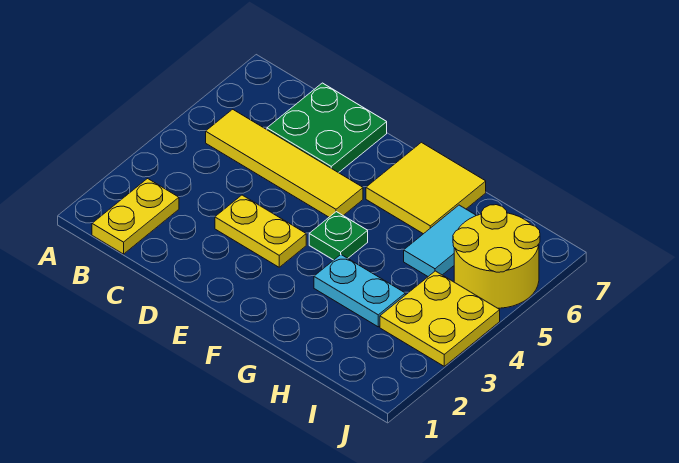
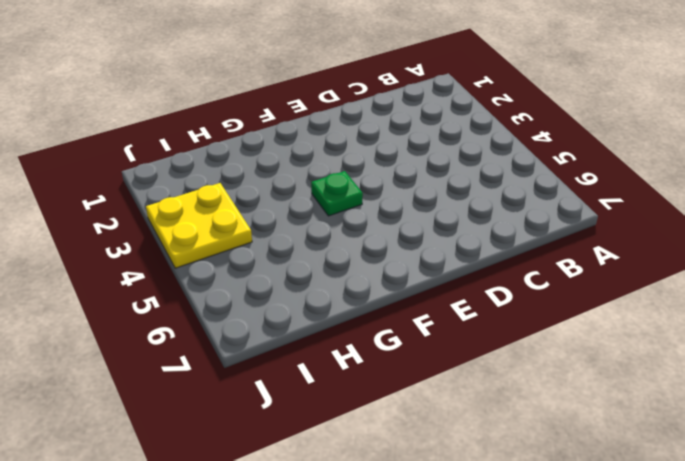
none -> yellow 1x2 plate [92,179,179,254]
none -> yellow 1x4 tile [206,109,363,217]

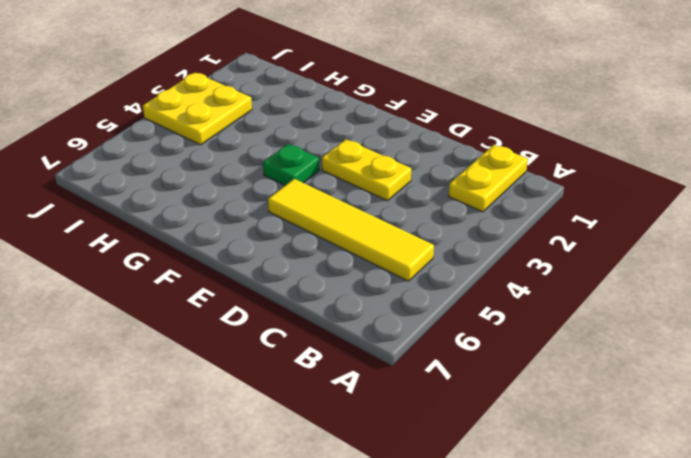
none -> green 2x2 plate [267,83,387,173]
none -> yellow 2x2 tile [366,142,486,234]

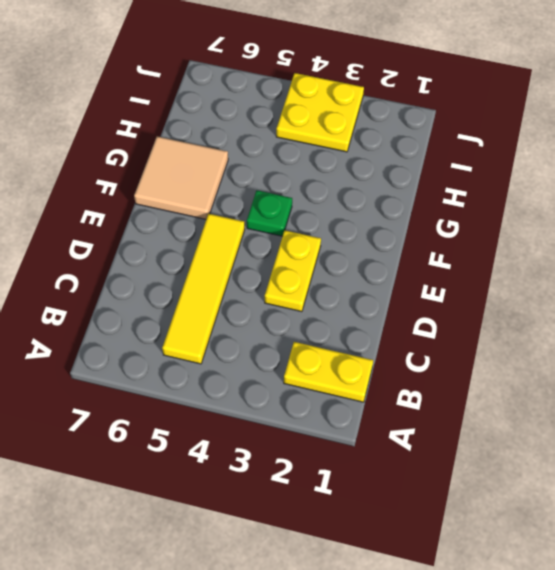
tan 2x2 tile [134,136,228,219] -> yellow 2x2 tile [366,142,486,234]
none -> green 2x2 plate [267,83,387,173]
none -> cyan 1x2 plate [314,255,405,327]

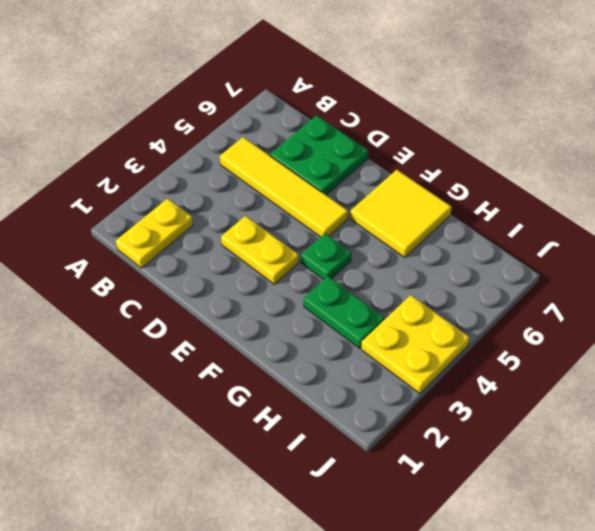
green 1x2 plate [304,276,384,348] -> cyan 1x2 plate [314,255,405,327]
none -> cyan 1x2 tile [404,205,476,276]
none -> yellow 2x2 round brick [453,205,540,308]

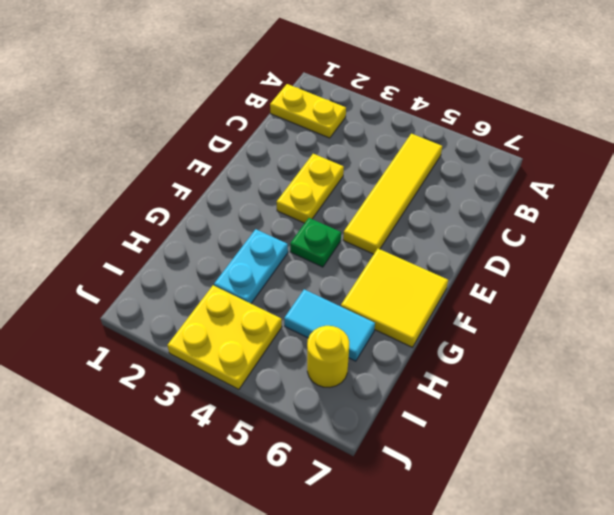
yellow 1x1 round brick [307,326,349,387] -> yellow 2x2 round brick [453,205,540,308]
none -> green 2x2 plate [267,83,387,173]

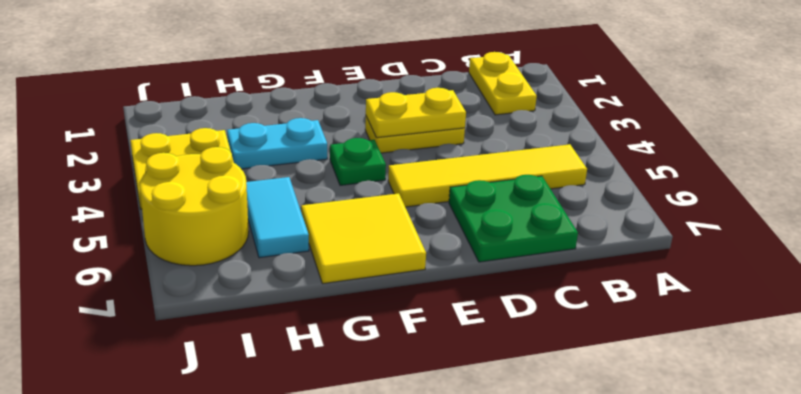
yellow 1x2 plate [366,88,466,138] -> none

